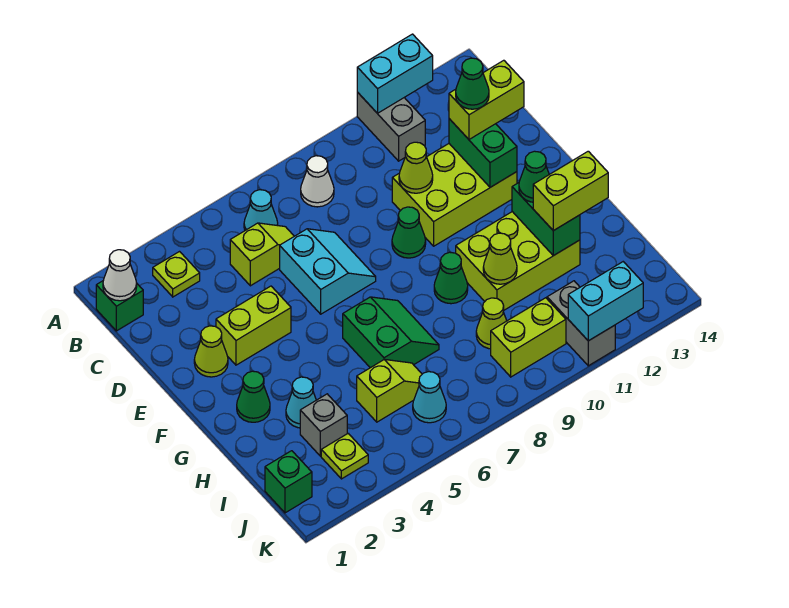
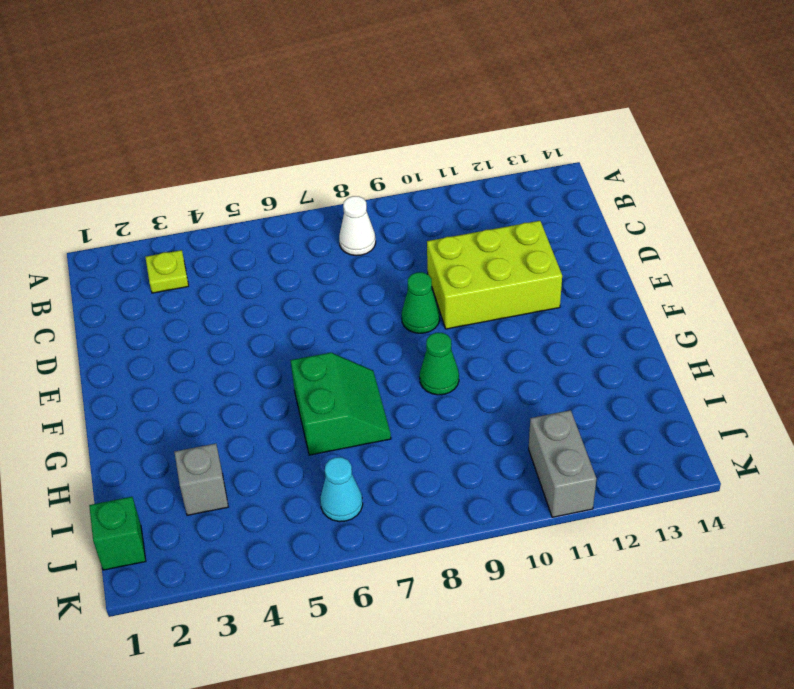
none -> grey 1x2 brick [357,92,425,161]
none -> green 1x1 brick [96,281,143,331]
none -> cyan 1x1 cone [244,190,278,230]
none -> lime 1x2 slope [230,223,294,286]

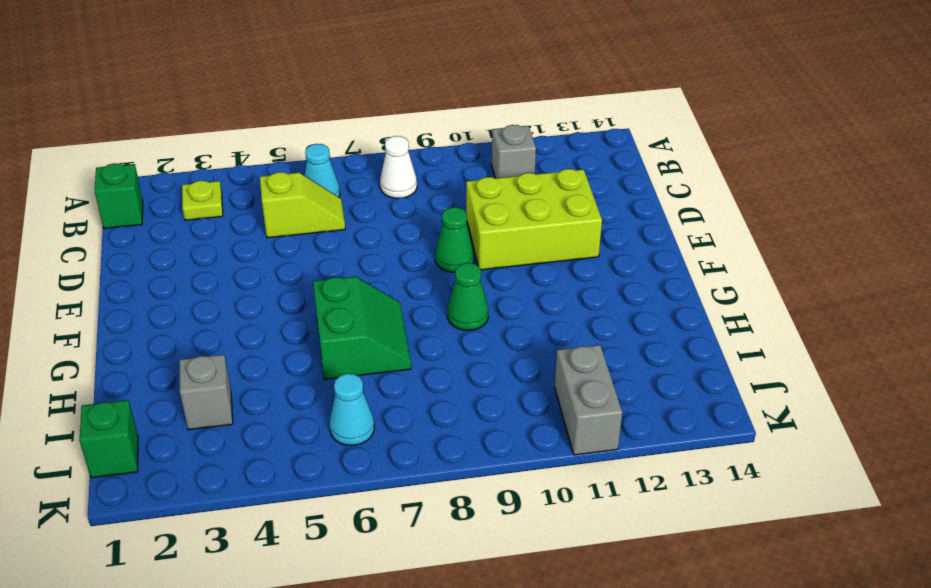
grey 1x1 brick [492,125,536,178] -> grey 1x2 brick [357,92,425,161]
none -> cyan 2x2 slope [280,229,376,314]
none -> lime 1x1 cone [194,326,228,377]
none -> lime 1x2 brick [216,286,291,365]
none -> green 1x1 cone [237,371,270,422]

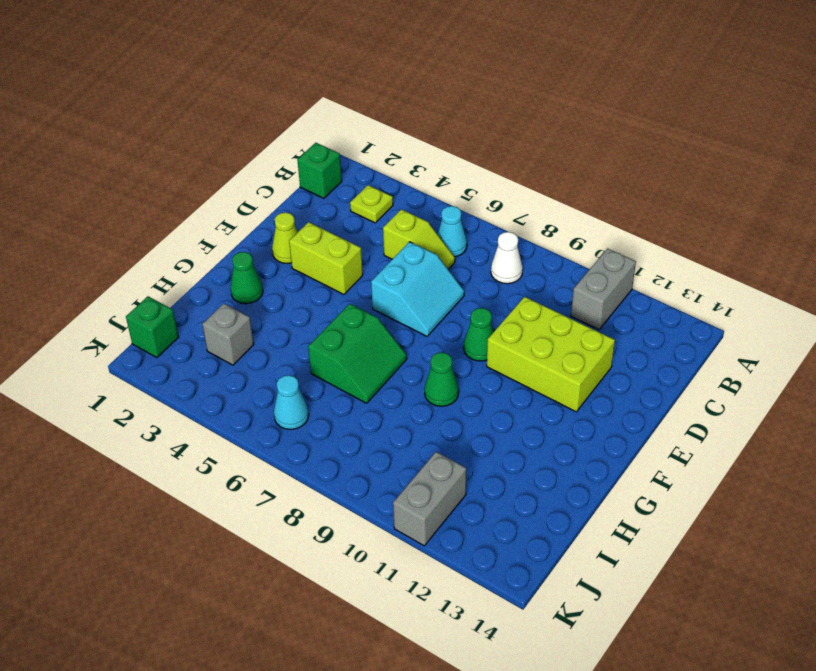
none -> lime 2x3 brick [456,212,580,310]
none -> cyan 1x1 cone [286,377,316,428]
none -> lime 1x2 slope [357,359,422,422]
none -> lime 1x1 cone [476,298,507,349]

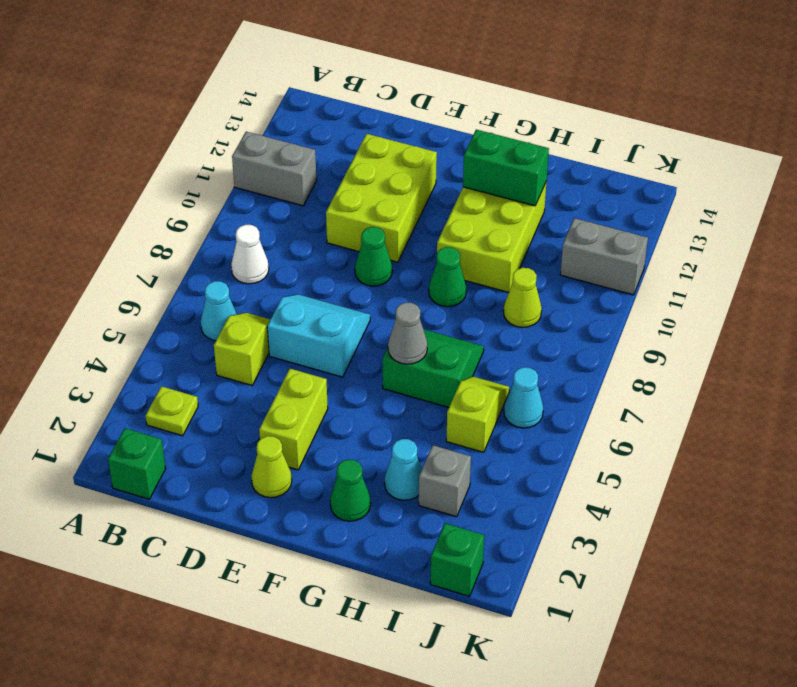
grey 1x1 cone [388,302,427,364] -> none
none -> lime 1x1 plate [321,434,368,479]
none -> lime 1x2 brick [491,298,566,377]
none -> cyan 1x2 brick [357,34,433,114]
none -> white 1x1 cone [103,250,137,301]

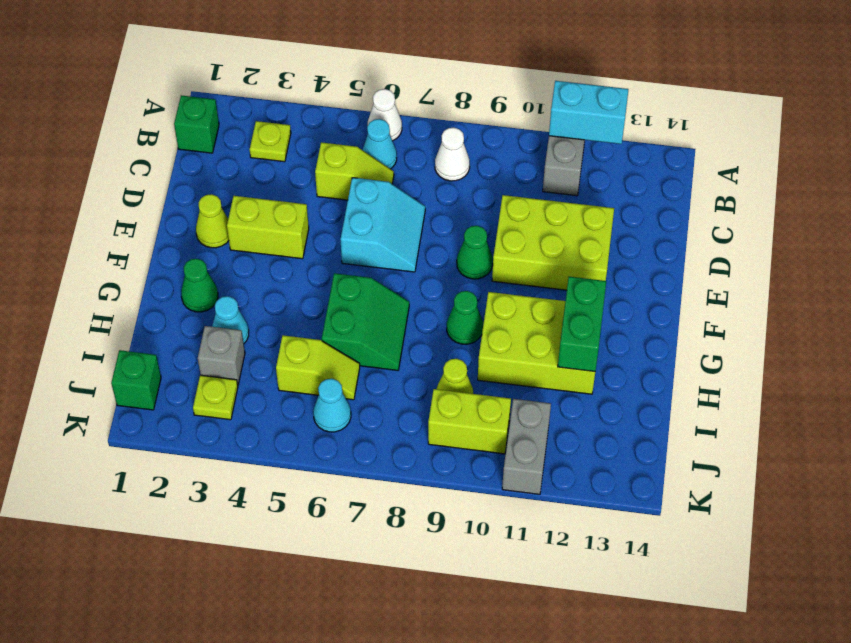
white 1x1 cone [368,89,402,141] -> white 1x1 cone moved to [103,250,137,301]
none -> lime 1x1 cone [399,142,433,193]
none -> green 1x2 brick [449,119,517,187]
none -> lime 1x1 cone [483,233,517,284]
none -> cyan 1x2 brick [568,262,643,341]

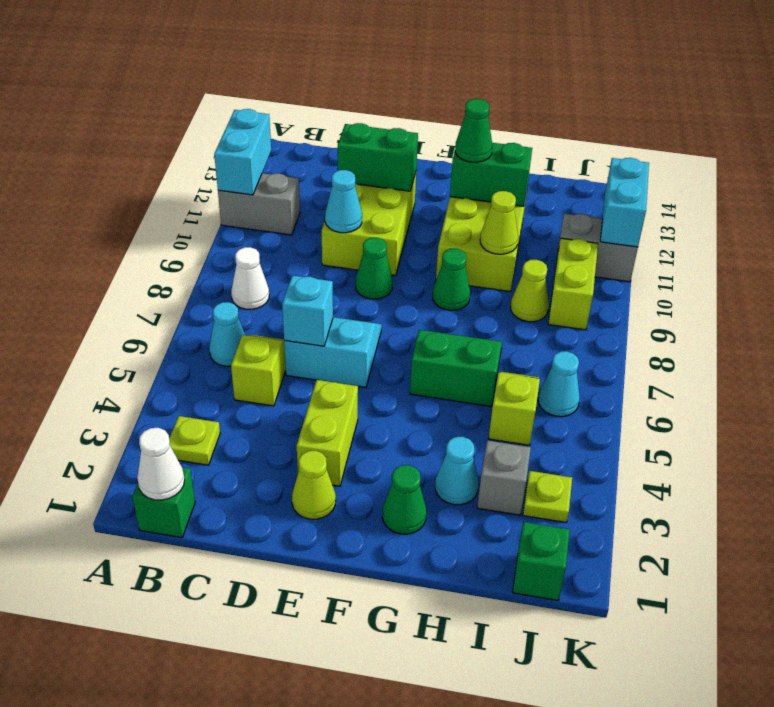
cyan 1x1 brick [282,275,333,346] -> none
cyan 1x1 cone [325,170,362,233] -> lime 1x1 cone [399,142,433,193]
none -> lime 1x2 brick [449,60,524,139]
none -> lime 1x2 brick [533,151,608,231]
none -> green 1x1 cone [456,58,489,109]

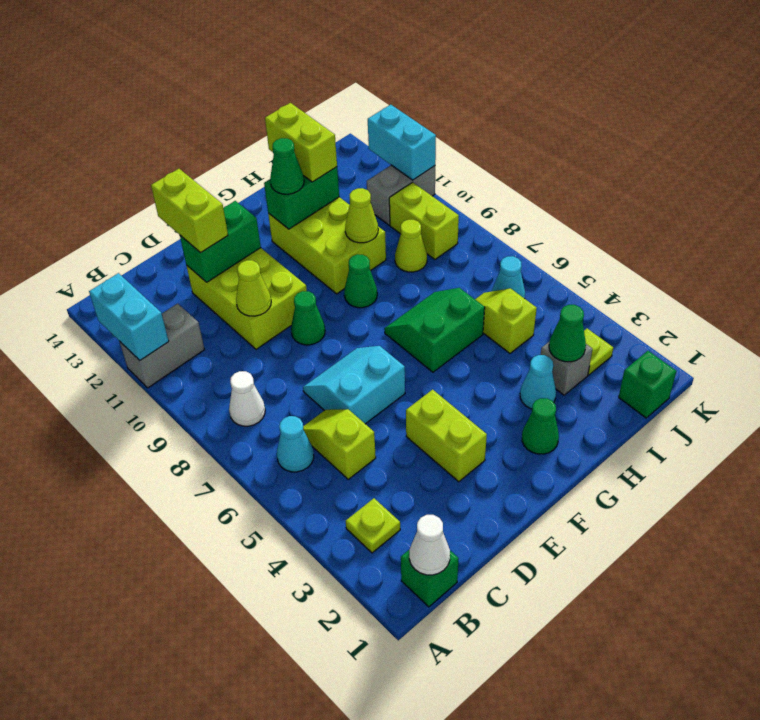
green 1x1 cone [549,305,586,362] -> green 1x1 cone moved to [456,58,489,109]
none -> lime 1x1 cone [194,326,228,377]

